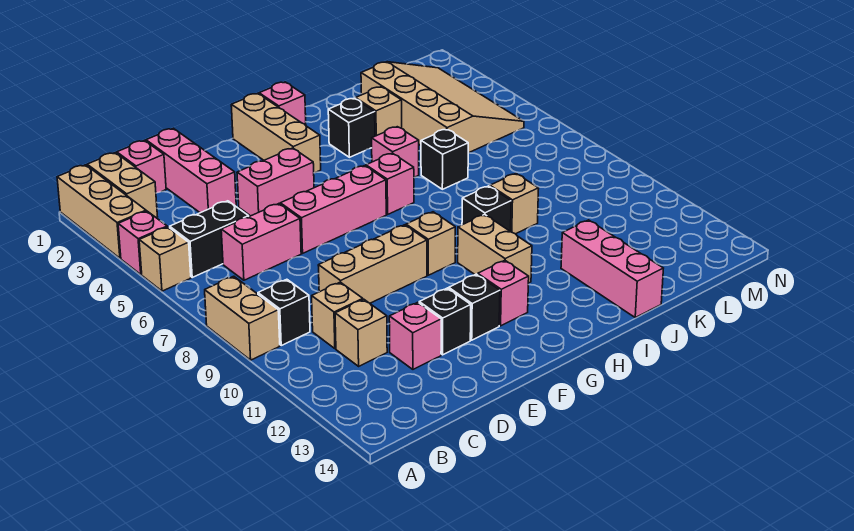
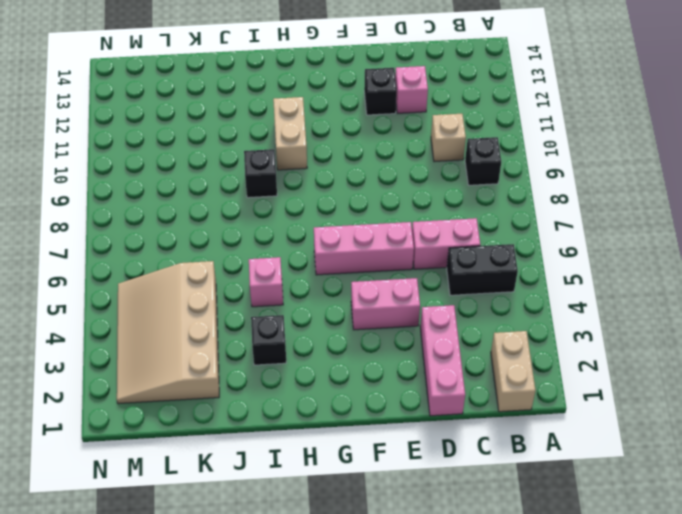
none -> tan 1x3 brick [57,165,146,258]
none -> pink 1x1 brick [118,211,167,274]
none -> tan 1x1 brick [139,227,191,291]
none -> tan 1x2 brick [205,276,280,360]

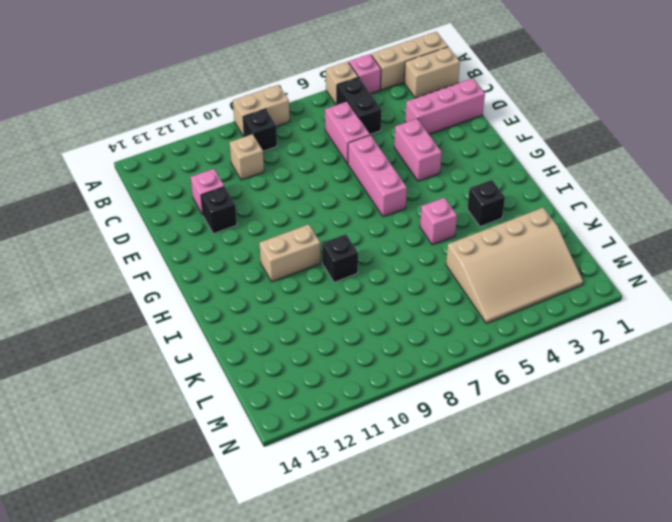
none -> pink 1x1 brick [117,140,166,193]
none -> tan 1x1 brick [335,299,387,366]
none -> tan 1x3 brick [318,225,427,303]
none -> black 1x1 brick [449,274,500,340]

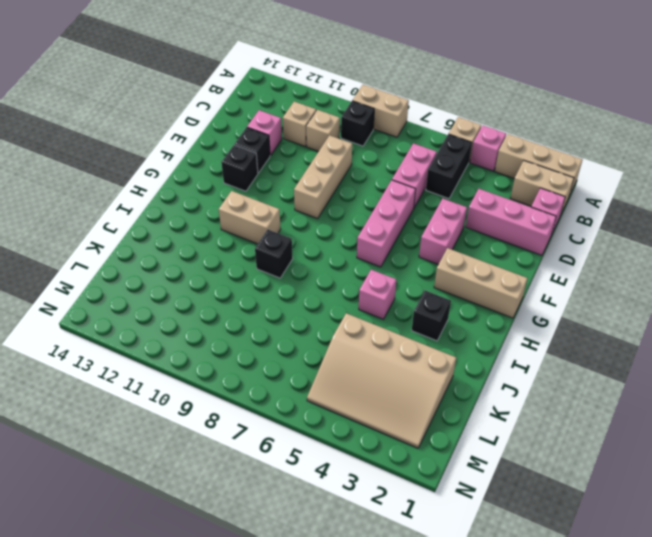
none -> tan 1x1 brick [406,212,455,275]
none -> pink 1x1 brick [478,260,529,326]
none -> pink 1x1 brick [259,82,306,125]
none -> pink 1x1 brick [366,153,414,214]

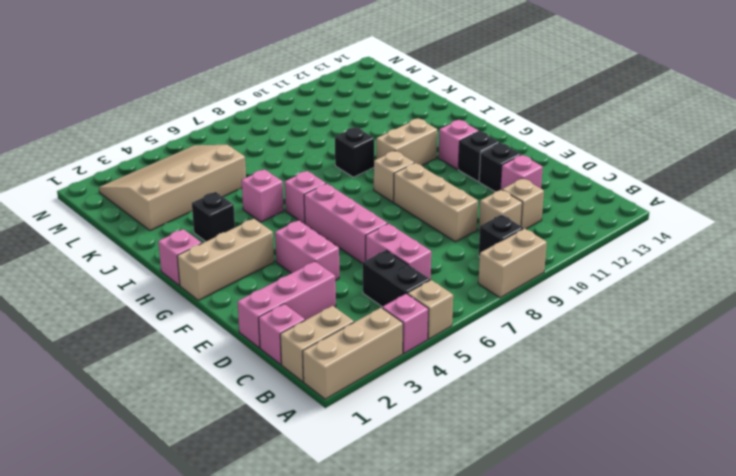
none -> tan 1x1 brick [356,87,402,136]
none -> black 1x1 brick [421,129,468,189]
none -> tan 1x1 brick [490,174,539,234]
none -> pink 1x3 brick [561,220,663,318]

